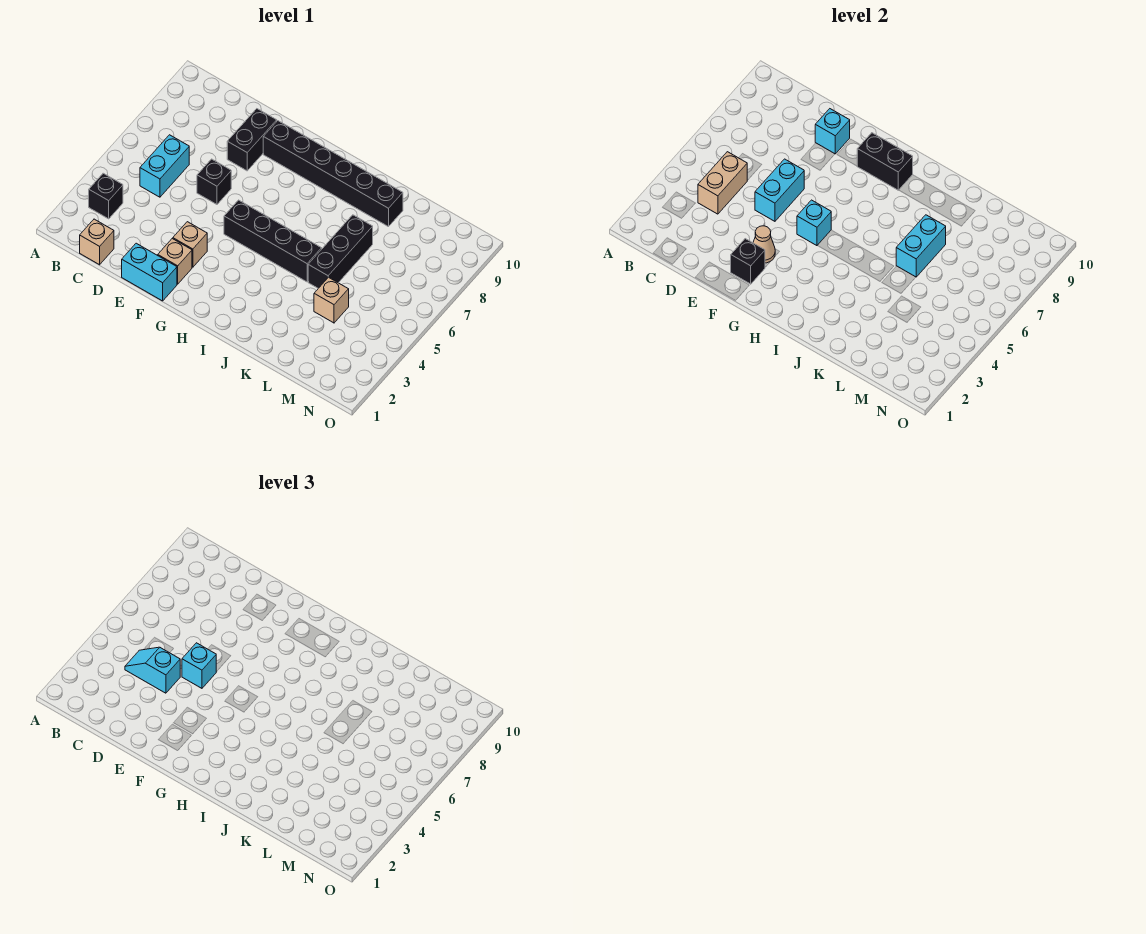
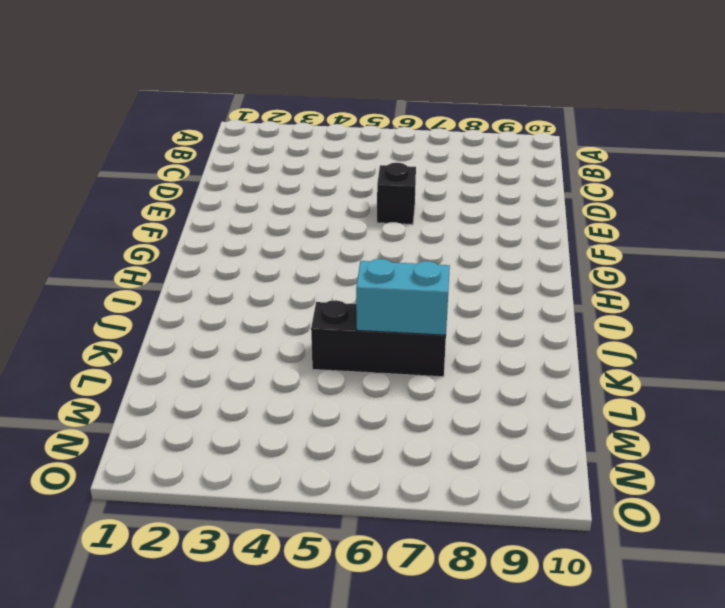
none -> black 1x1 brick [89,173,123,219]
none -> tan 1x1 brick [80,219,114,265]
none -> cyan 1x2 brick [140,135,189,197]

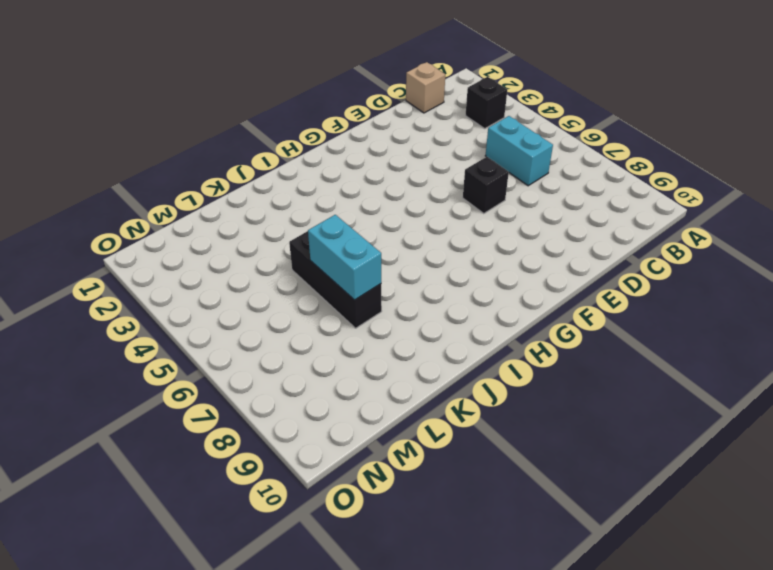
none -> cyan 1x2 brick [122,243,177,301]
none -> black 1x2 brick [227,109,277,171]
none -> tan 1x1 brick [158,239,192,284]

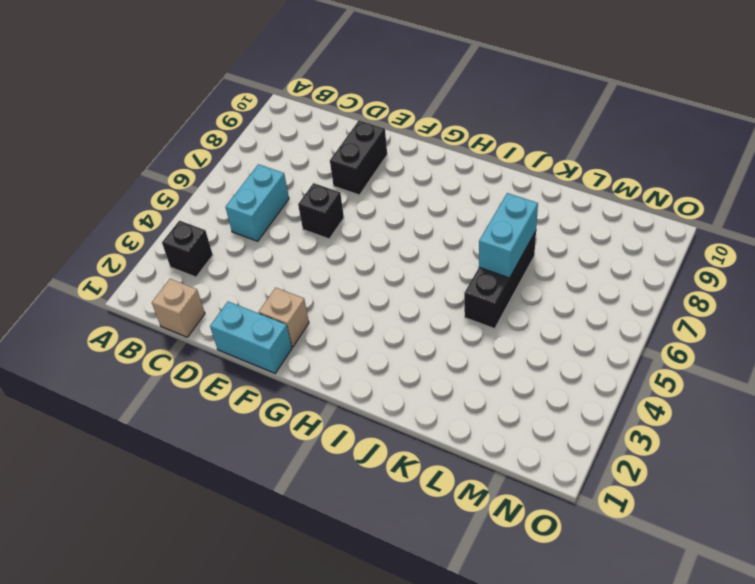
none -> tan 1x1 brick [173,222,207,267]
none -> black 1x6 brick [263,121,403,227]
none -> black 1x4 brick [224,200,322,282]

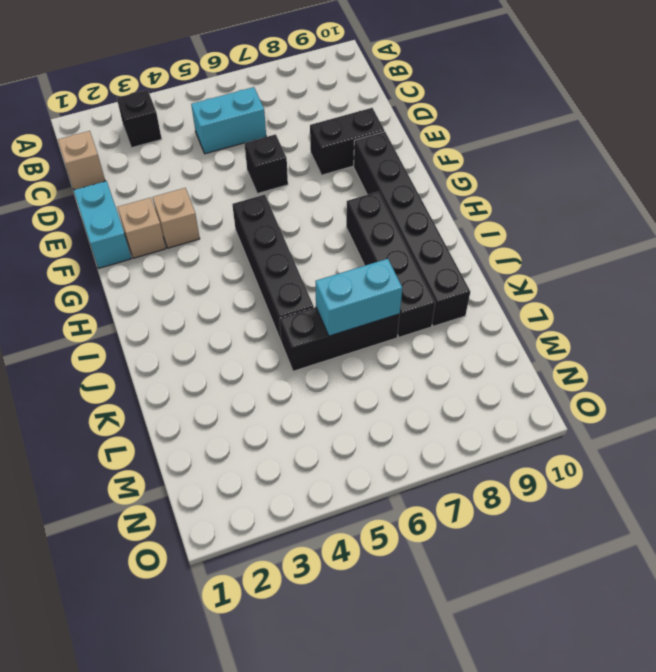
black 1x4 brick [346,192,435,337] -> none
none -> tan 1x1 brick [314,277,349,323]
none -> tan 1x2 brick [698,152,747,214]
none -> cyan 1x2 brick [755,159,804,221]

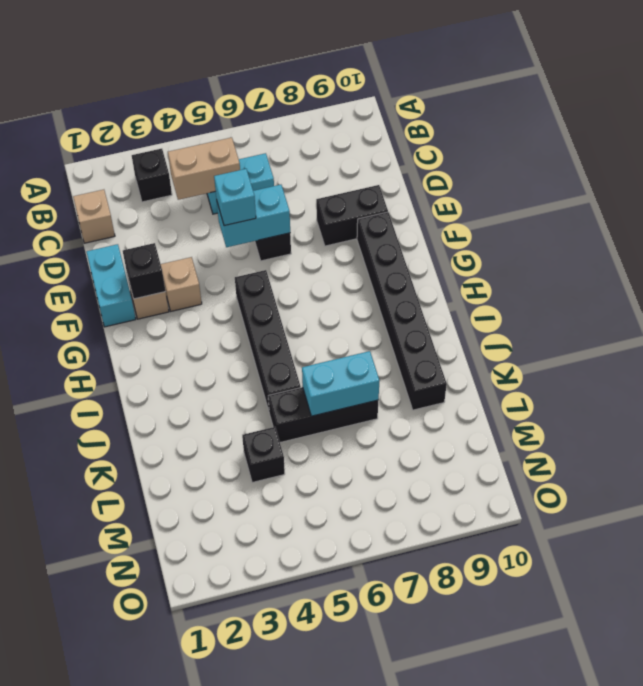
black 1x1 brick [242,427,285,483] -> tan 1x1 brick [314,277,349,323]
none -> cyan 1x1 brick [815,109,850,154]
none -> tan 1x1 cone [753,226,775,263]
none -> cyan 1x1 brick [797,200,831,246]

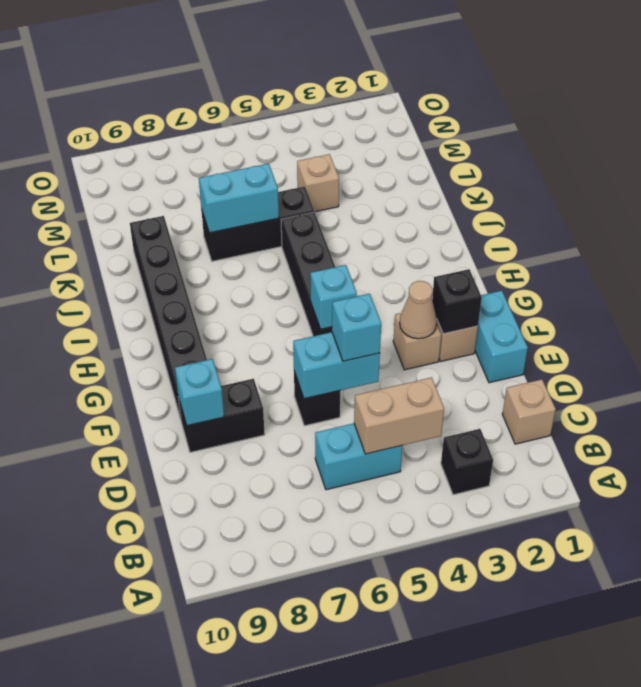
none -> black 1x2 brick [857,133,913,190]
none -> cyan 1x2 slope [125,647,180,693]

